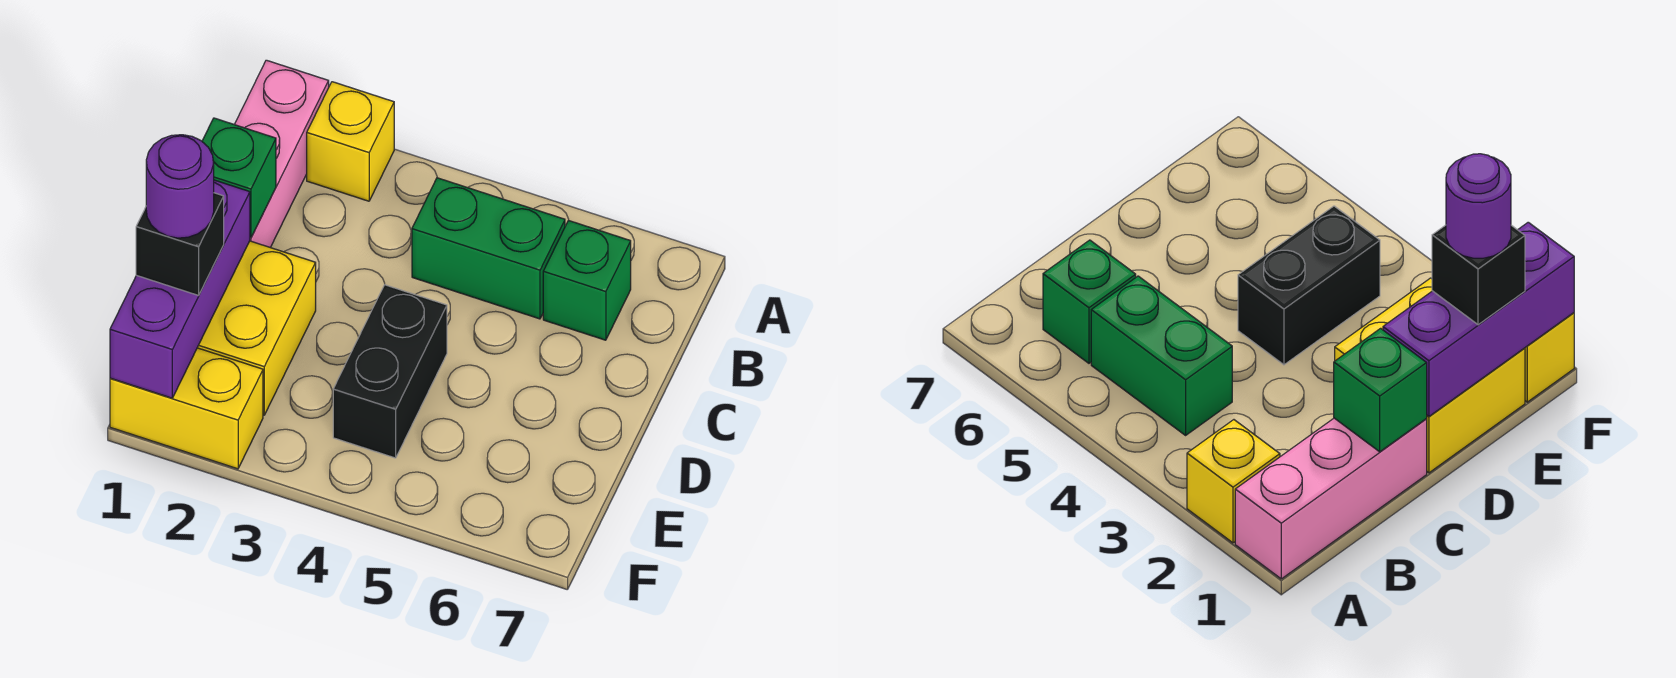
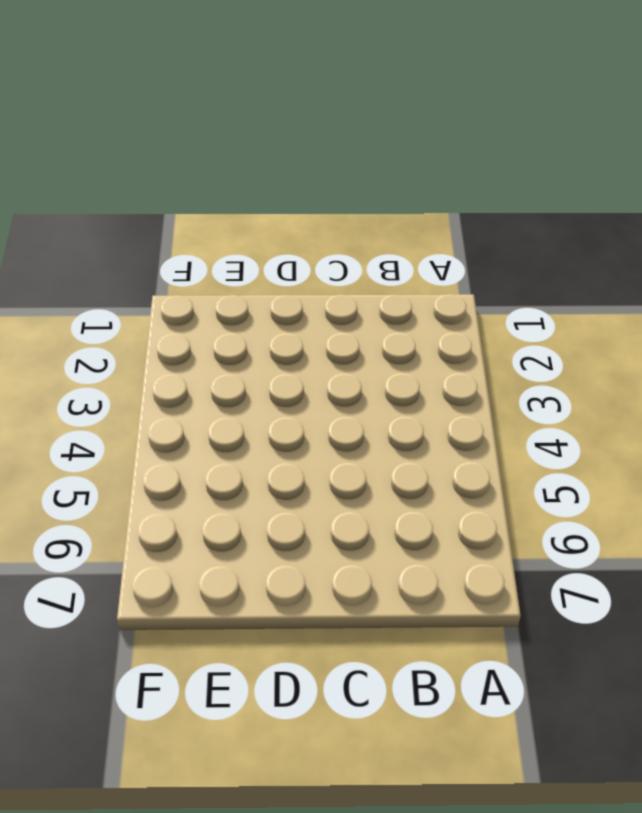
none -> pink 1x3 brick [234,60,329,248]
none -> yellow 1x1 brick [307,82,394,201]

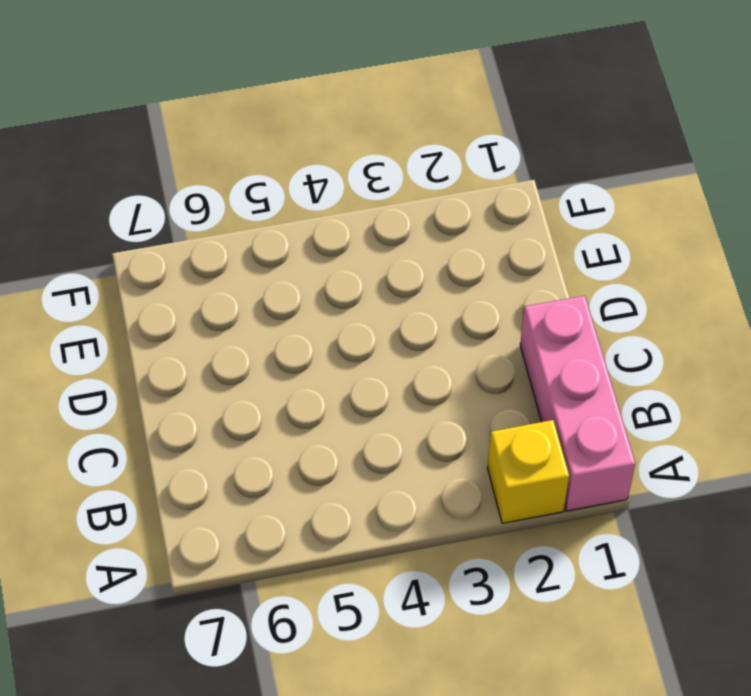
none -> green 1x2 brick [412,178,565,319]
none -> green 1x1 brick [543,220,631,340]

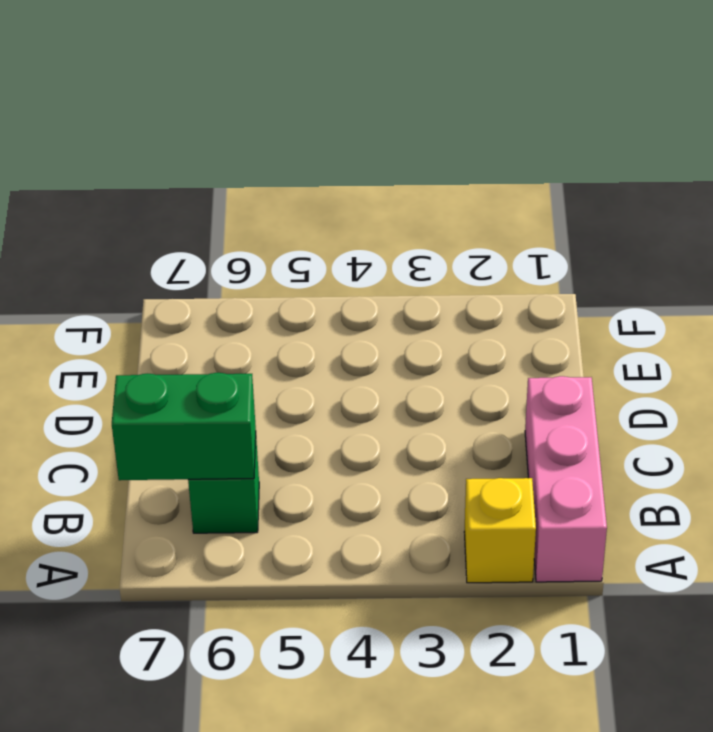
green 1x2 brick [112,373,256,480] -> green 1x2 brick moved to [412,178,565,319]
none -> yellow 2x2 brick [197,241,316,415]
none -> black 1x2 brick [333,285,447,458]

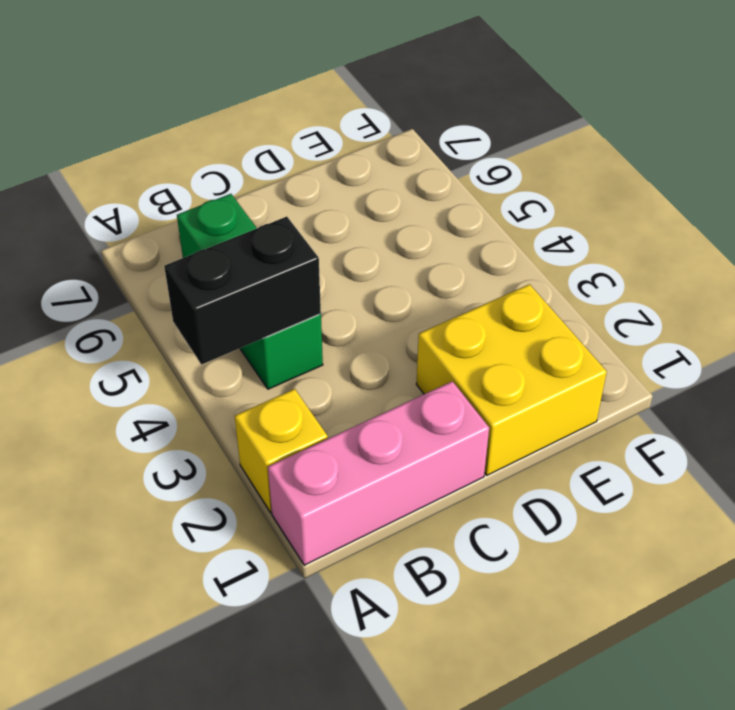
black 1x2 brick [164,217,321,365] -> black 1x2 brick moved to [333,285,447,458]
none -> yellow 1x2 brick [110,348,263,469]
none -> green 1x1 brick [202,118,276,238]

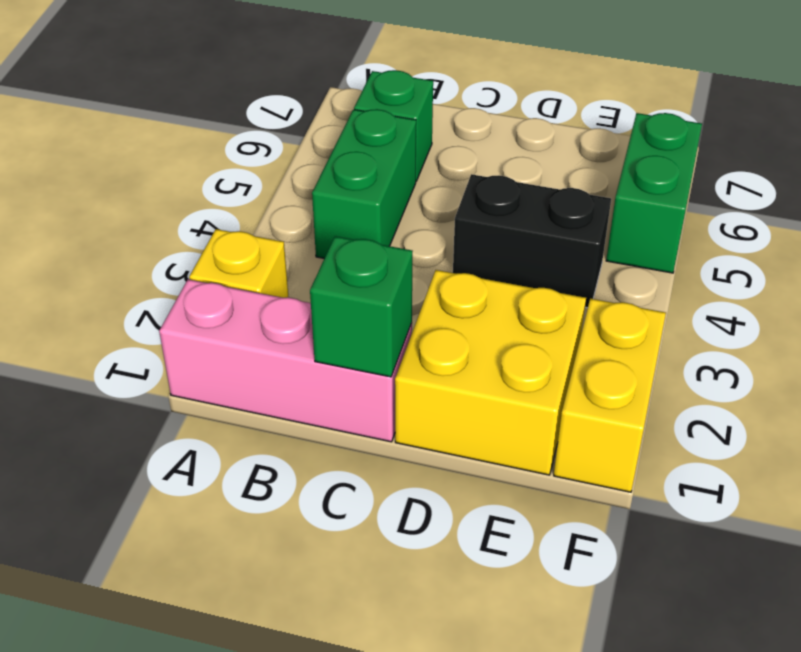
green 1x2 brick [606,113,702,273] -> none
none -> purple 1x3 brick [110,180,250,398]
none -> black 1x1 brick [136,193,224,295]

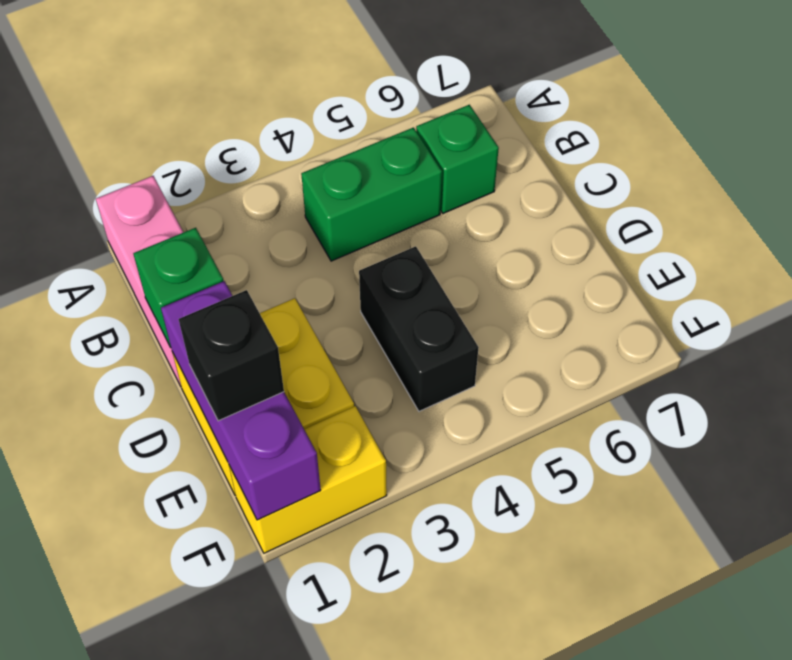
none -> yellow 1x1 brick [307,82,394,201]
none -> purple 1x1 round brick [146,135,214,238]

